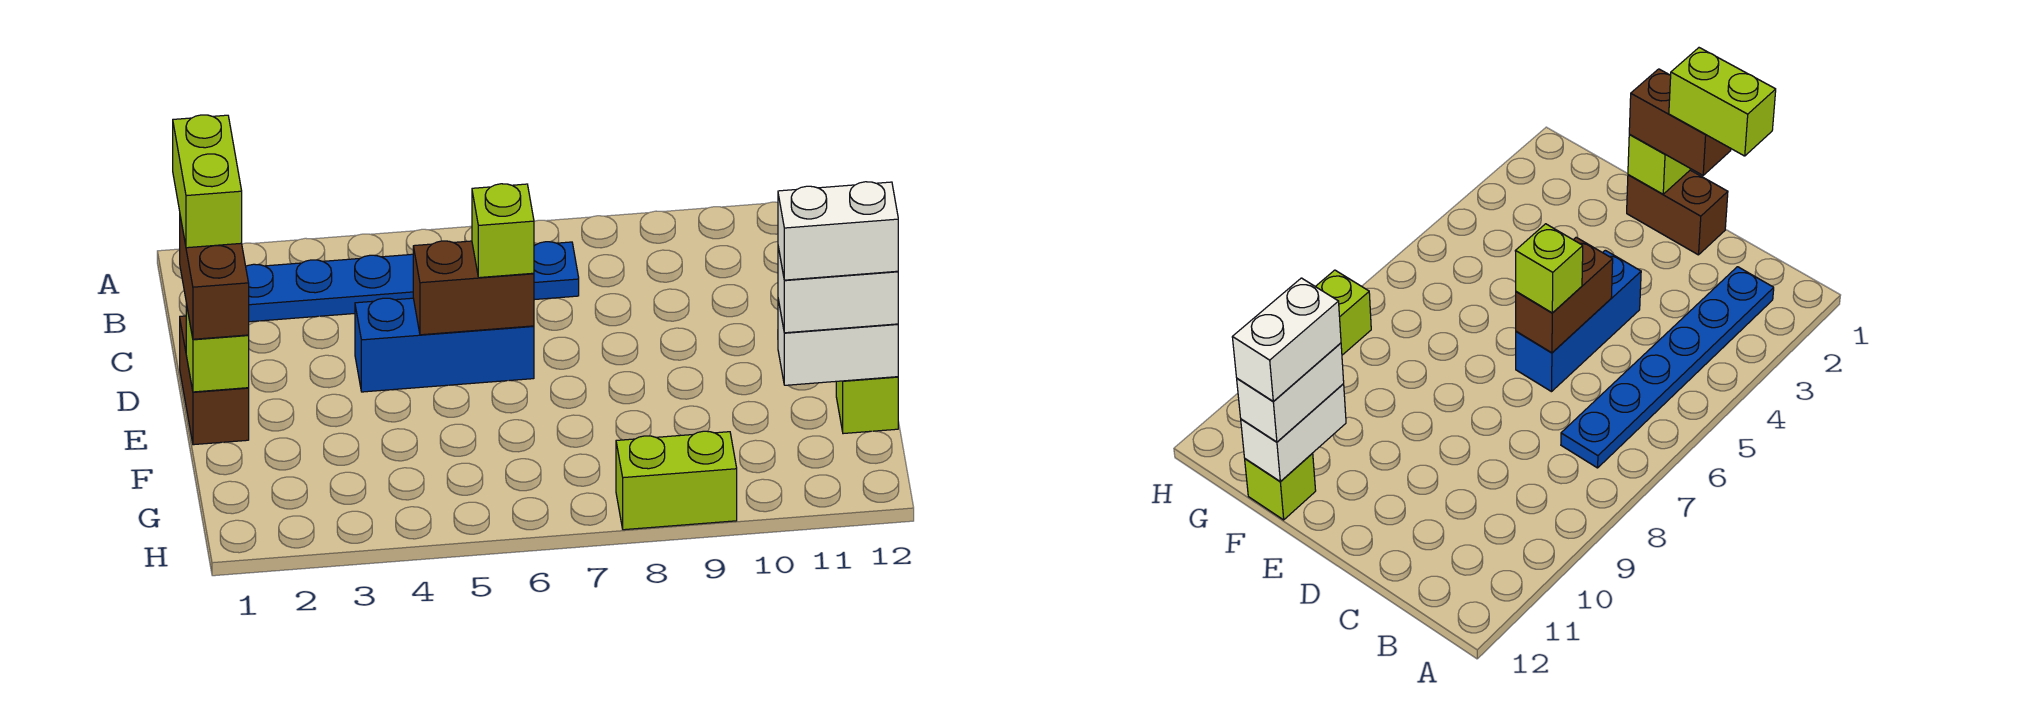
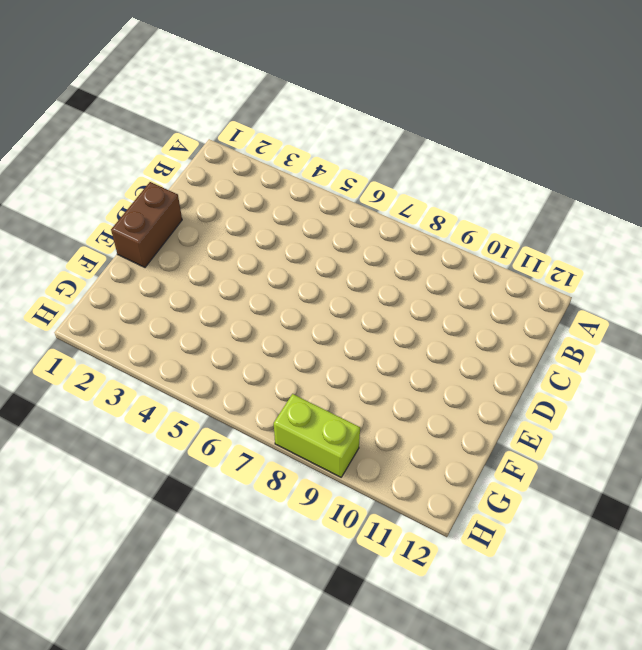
none -> blue 1x6 plate [246,242,579,322]
none -> blue 1x3 brick [355,298,534,392]
none -> lime 1x1 brick [836,377,898,434]

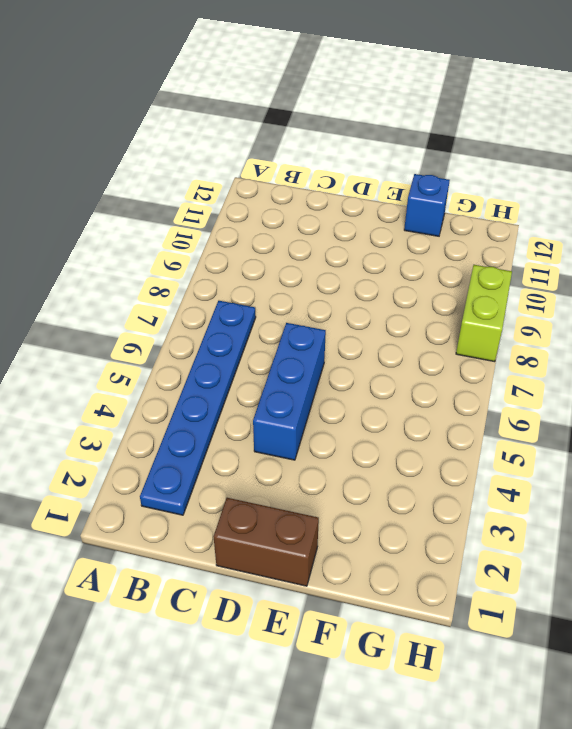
blue 1x1 brick [404,174,450,236] -> lime 1x1 brick [836,377,898,434]
none -> brown 1x2 brick [413,241,534,335]
none -> lime 1x1 brick [186,304,249,392]
none -> white 1x2 brick [778,300,898,385]

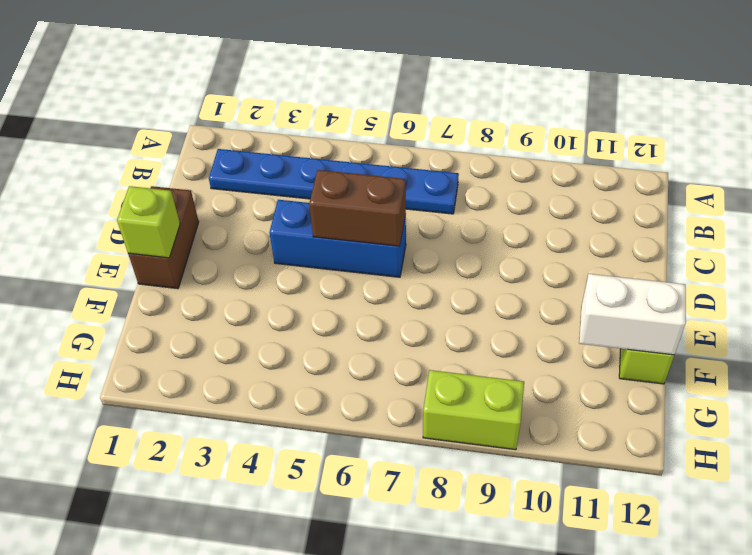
none -> brown 1x2 brick [180,217,249,339]
none -> lime 1x1 brick [472,184,534,278]
none -> white 1x2 brick [778,247,898,333]

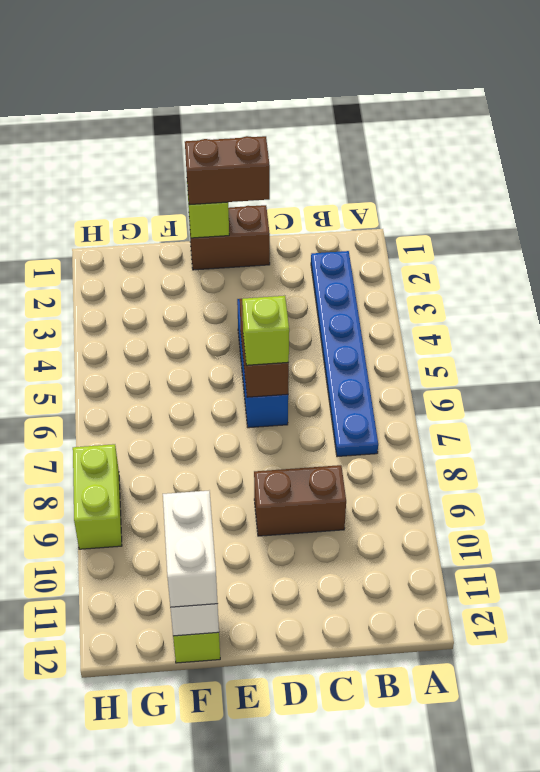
brown 1x2 brick [254,465,346,536] -> none
none -> lime 1x2 brick [173,115,242,248]
none -> white 1x2 brick [778,182,898,280]

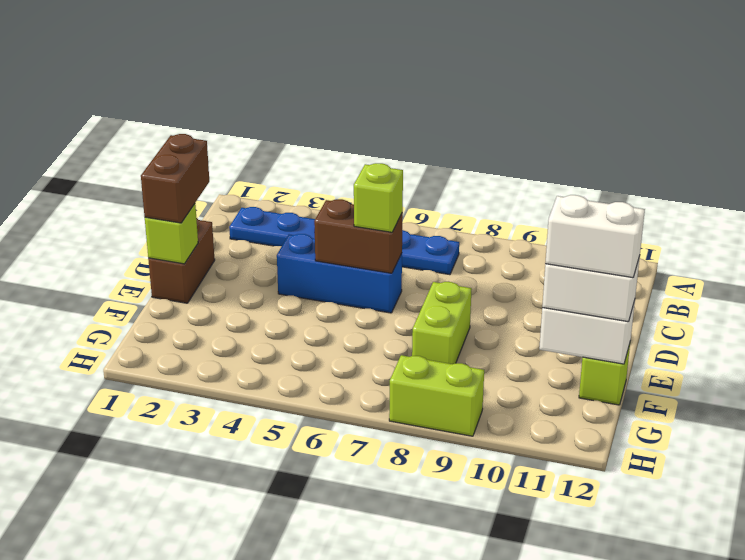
lime 1x2 brick [412,282,472,364] -> lime 1x2 brick moved to [173,115,242,248]

